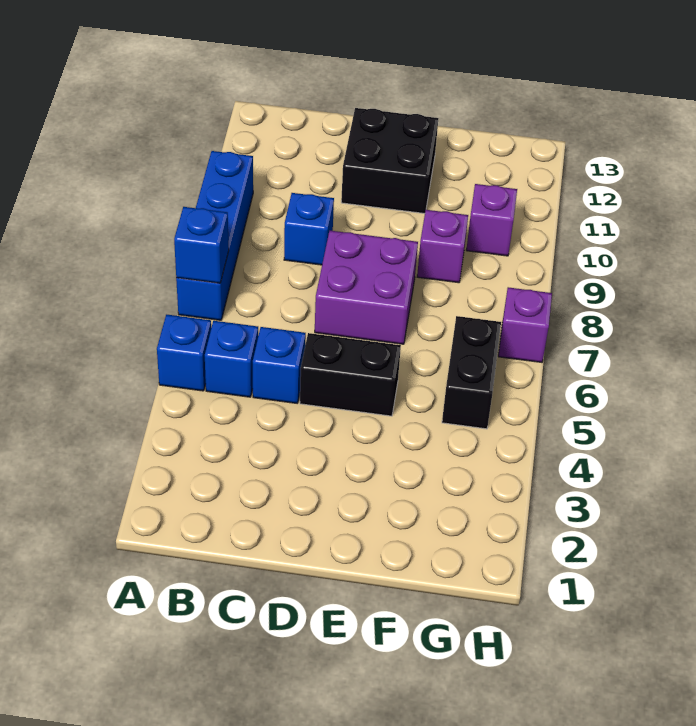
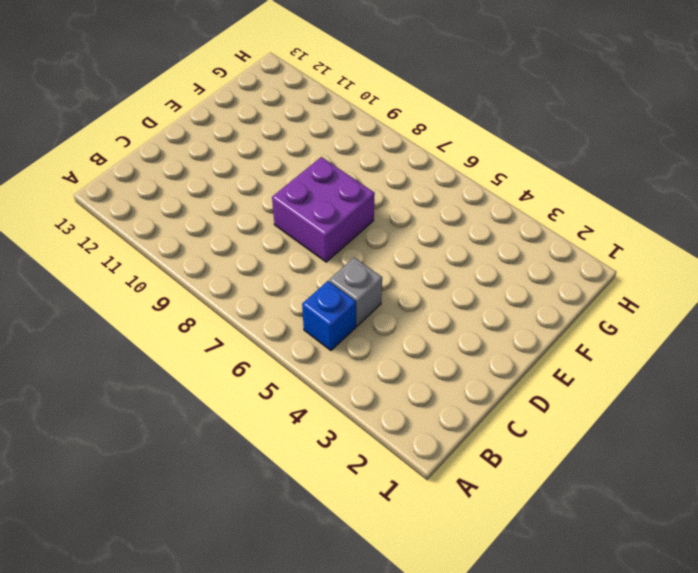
grey 1x1 brick [329,257,382,326] -> blue 1x1 brick [253,327,306,403]
none -> blue 1x1 brick [157,315,211,391]
none -> blue 1x4 brick [176,151,253,320]
none -> blue 1x1 brick [284,193,334,265]

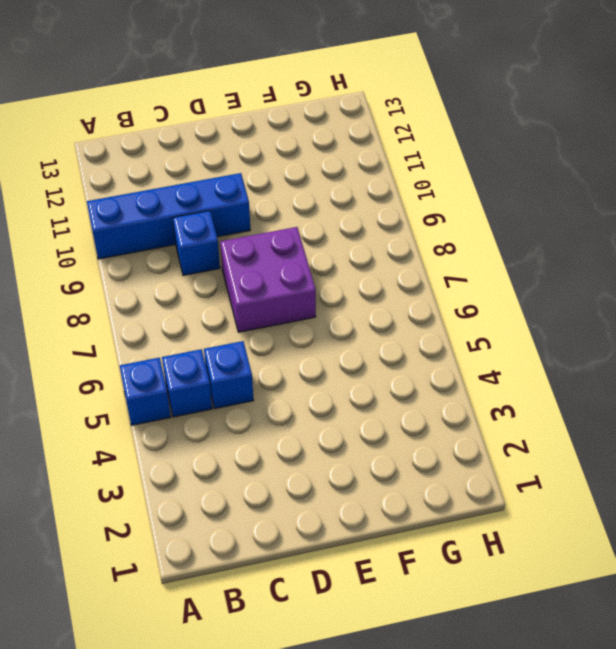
blue 1x4 brick [87,173,250,259] -> blue 1x4 brick turned to [176,151,253,320]
none -> black 1x2 brick [300,333,401,416]
none -> black 2x2 brick [341,108,438,214]
none -> purple 1x1 brick [417,210,468,283]

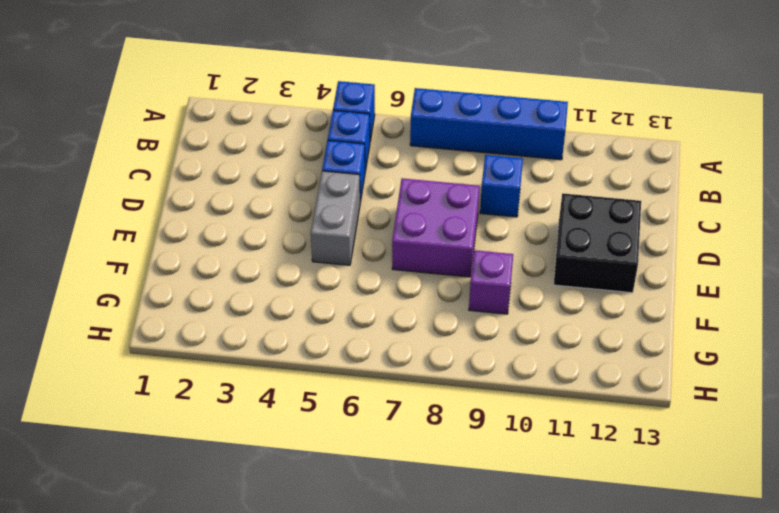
grey 1x2 brick [311,171,360,265] -> black 1x2 brick [300,333,401,416]
none -> black 1x2 brick [442,316,501,429]
none -> purple 1x1 brick [466,184,517,256]
none -> purple 1x1 brick [498,287,552,362]

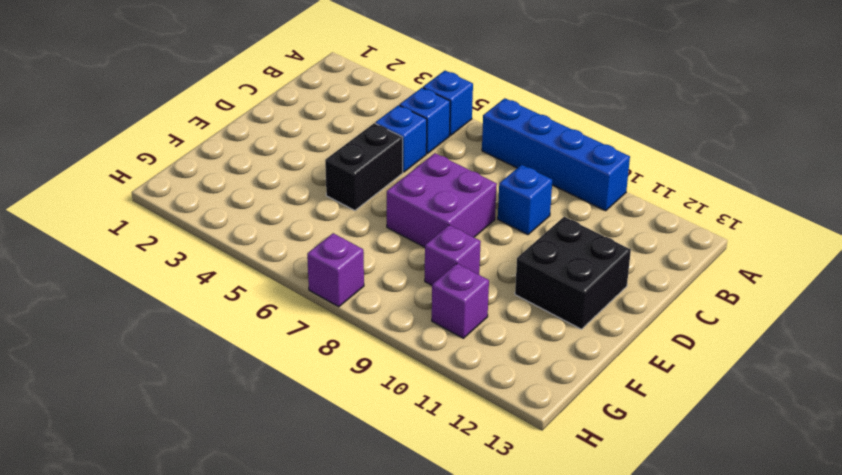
none -> black 1x2 brick [442,316,501,429]
none -> blue 1x1 brick [174,207,229,283]

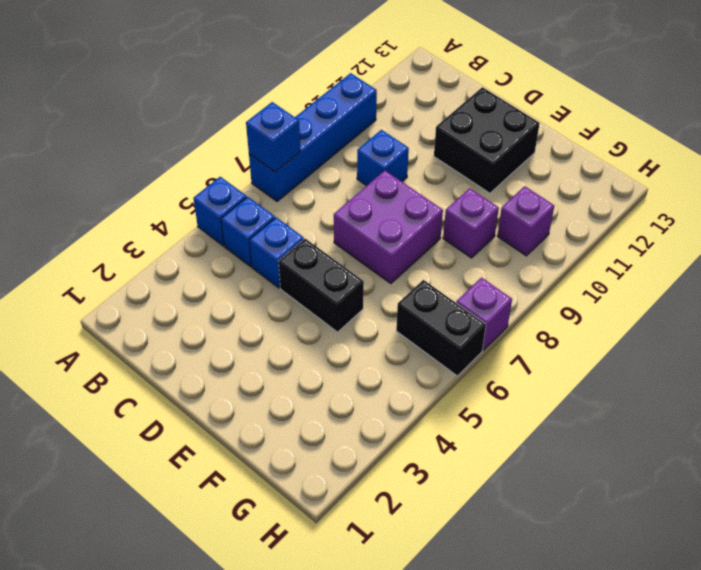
black 1x2 brick [396,280,486,376] -> black 1x2 brick turned to [442,316,501,429]

